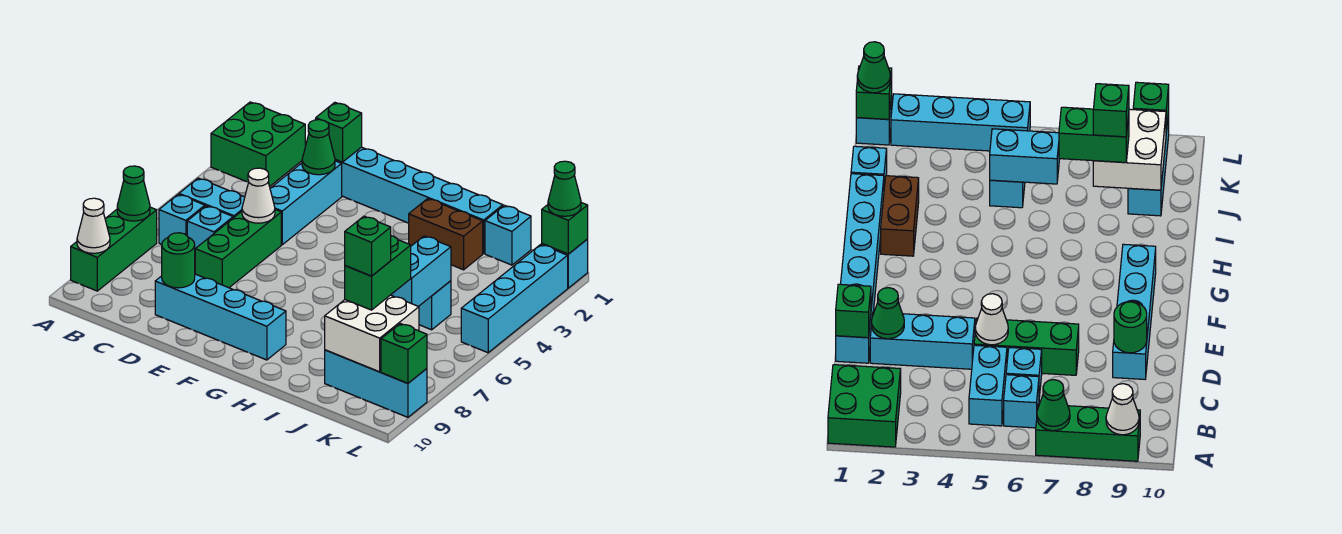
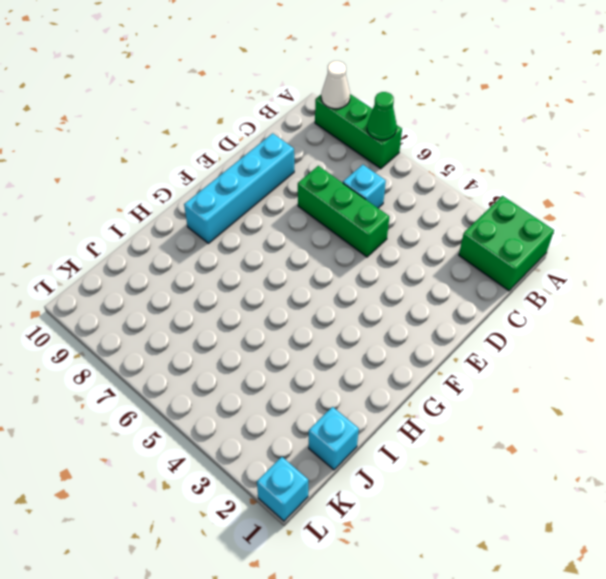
none -> cyan 1x2 brick [179,178,245,218]
none -> cyan 1x1 brick [159,194,205,244]
none -> cyan 1x6 brick [335,147,503,254]

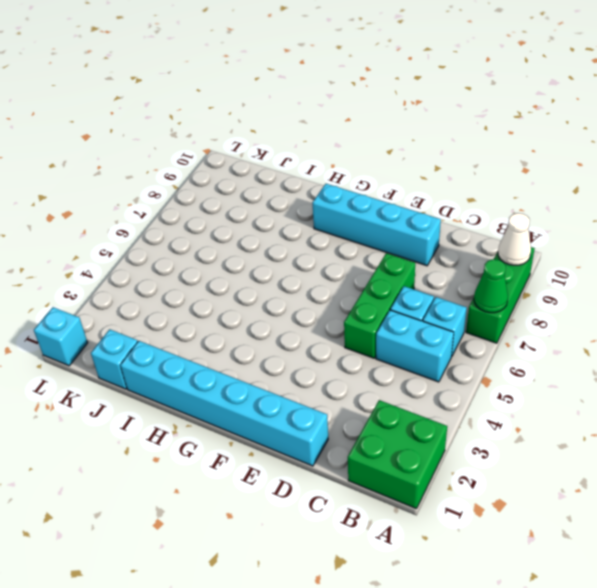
none -> cyan 1x3 brick [270,161,342,245]
none -> brown 1x2 brick [409,199,483,270]
none -> cyan 1x1 brick [419,281,451,330]

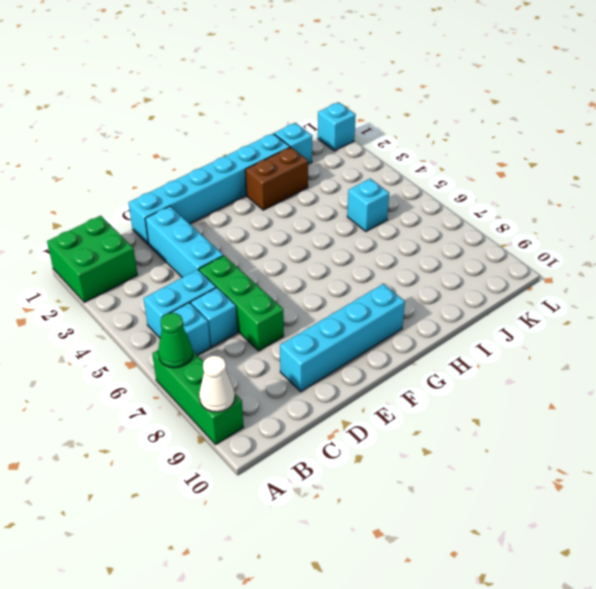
none -> cyan 1x3 brick [325,350,427,417]
none -> cyan 1x4 brick [461,244,568,353]
none -> green 1x1 brick [316,102,362,162]

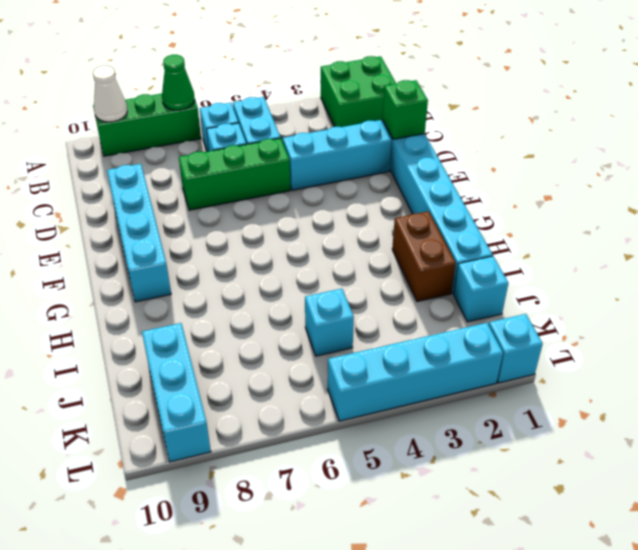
none -> green 1x1 cone [302,120,335,175]
none -> white 1x1 cone [242,168,275,223]
none -> green 1x1 round brick [162,233,195,288]

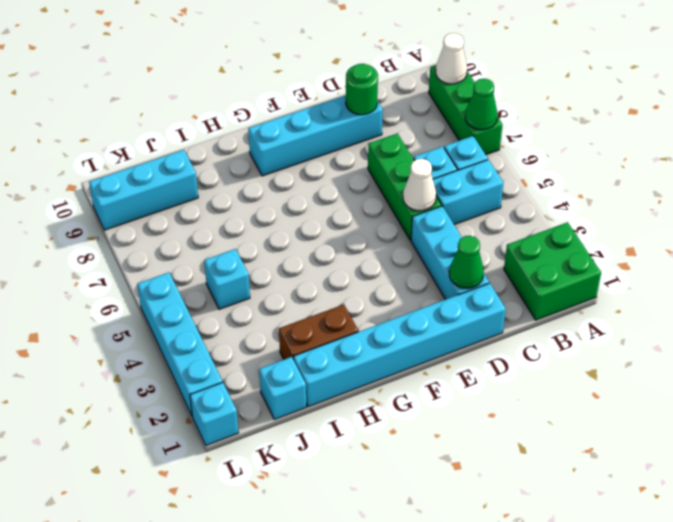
none -> green 1x1 brick [316,102,362,162]
none -> cyan 1x2 brick [391,236,451,307]
none -> white 2x2 brick [325,295,419,372]

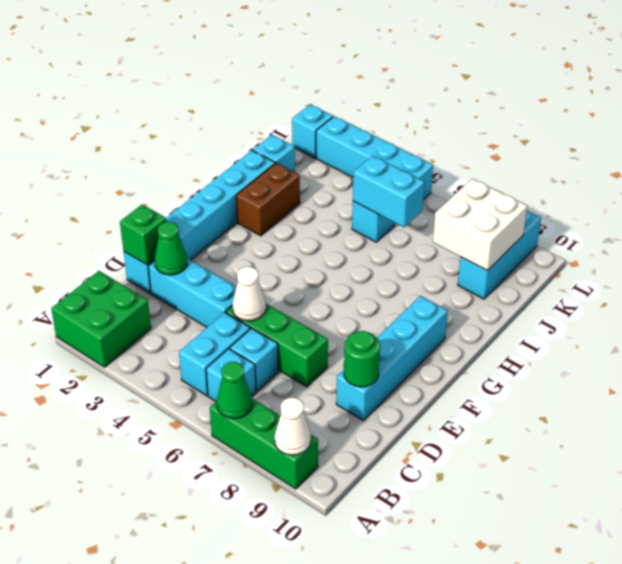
none -> green 1x1 brick [542,203,588,254]
none -> green 1x1 brick [381,324,427,383]
none -> green 1x2 brick [345,236,411,310]

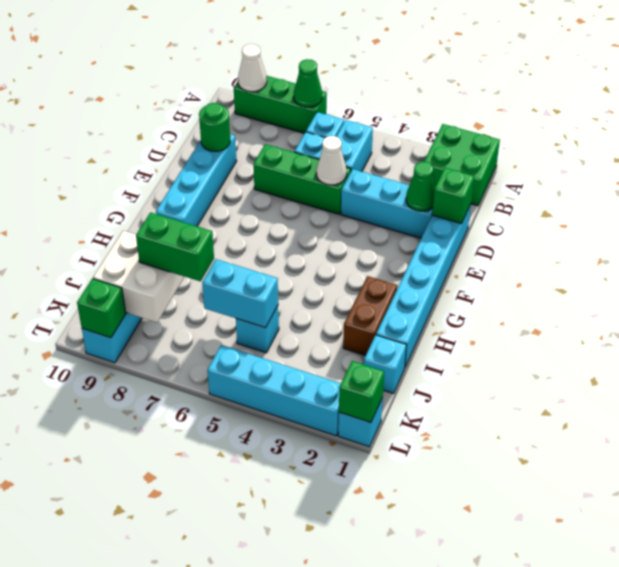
none -> green 1x1 cone [548,161,581,216]
none -> green 1x1 brick [345,216,391,276]

